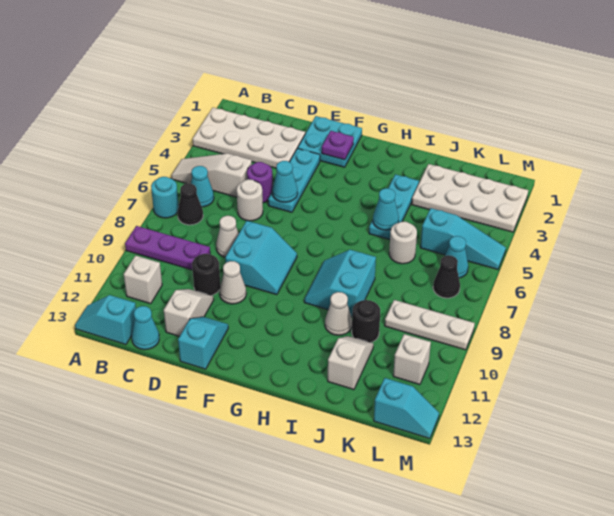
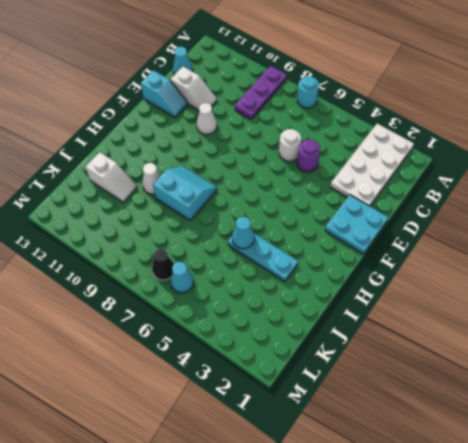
none -> white 1x3 slope [171,153,252,197]
none -> cyan 1x2 slope [75,295,136,345]
none -> cyan 1x1 cone [191,166,214,207]
none -> black 1x1 cone [178,183,203,225]

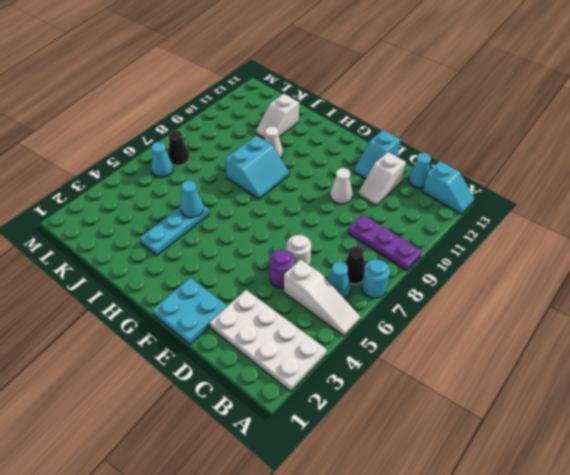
none -> white 1x1 brick [124,255,162,304]
none -> white 1x1 cone [216,216,239,257]
none -> black 1x1 round brick [192,254,220,296]
none -> cyan 1x3 plate [268,148,320,212]

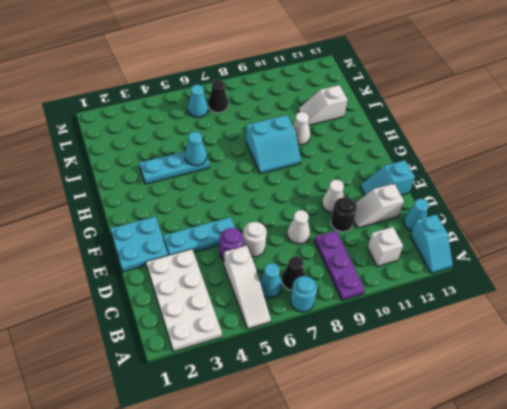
none -> cyan 2x2 slope [225,221,297,295]
none -> white 2x4 plate [412,164,528,232]
none -> white 1x1 round brick [389,222,417,264]
none -> black 1x1 round brick [352,300,380,343]

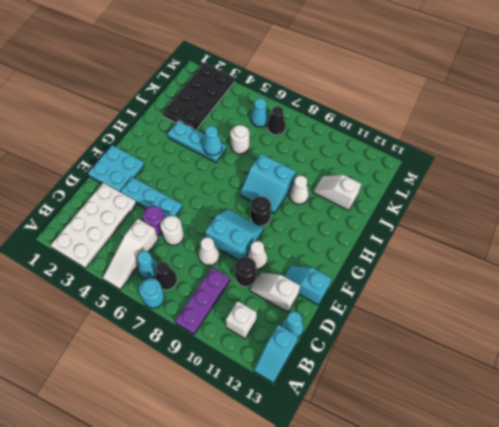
black 1x1 round brick [251,197,271,226] -> black 1x1 round brick moved to [352,300,380,343]
black 2x4 plate [163,63,234,130] -> white 2x4 plate [412,164,528,232]
none -> cyan 1x3 slope [420,208,506,269]
none -> white 1x3 plate [385,300,475,350]
none -> white 1x1 brick [393,334,431,385]
none -> cyan 1x2 slope [374,378,439,439]

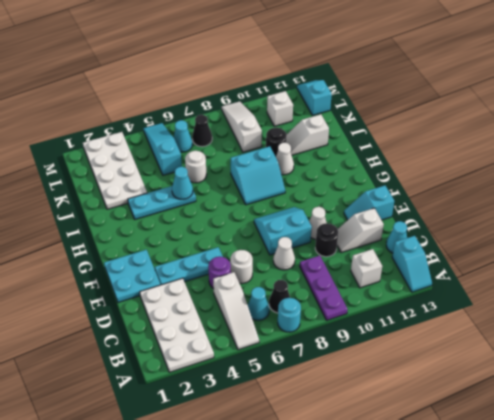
white 1x3 slope [222,101,262,152] -> white 1x3 plate [385,300,475,350]
none -> cyan 1x1 cone [272,161,298,202]
none -> purple 1x1 plate [322,131,354,160]

